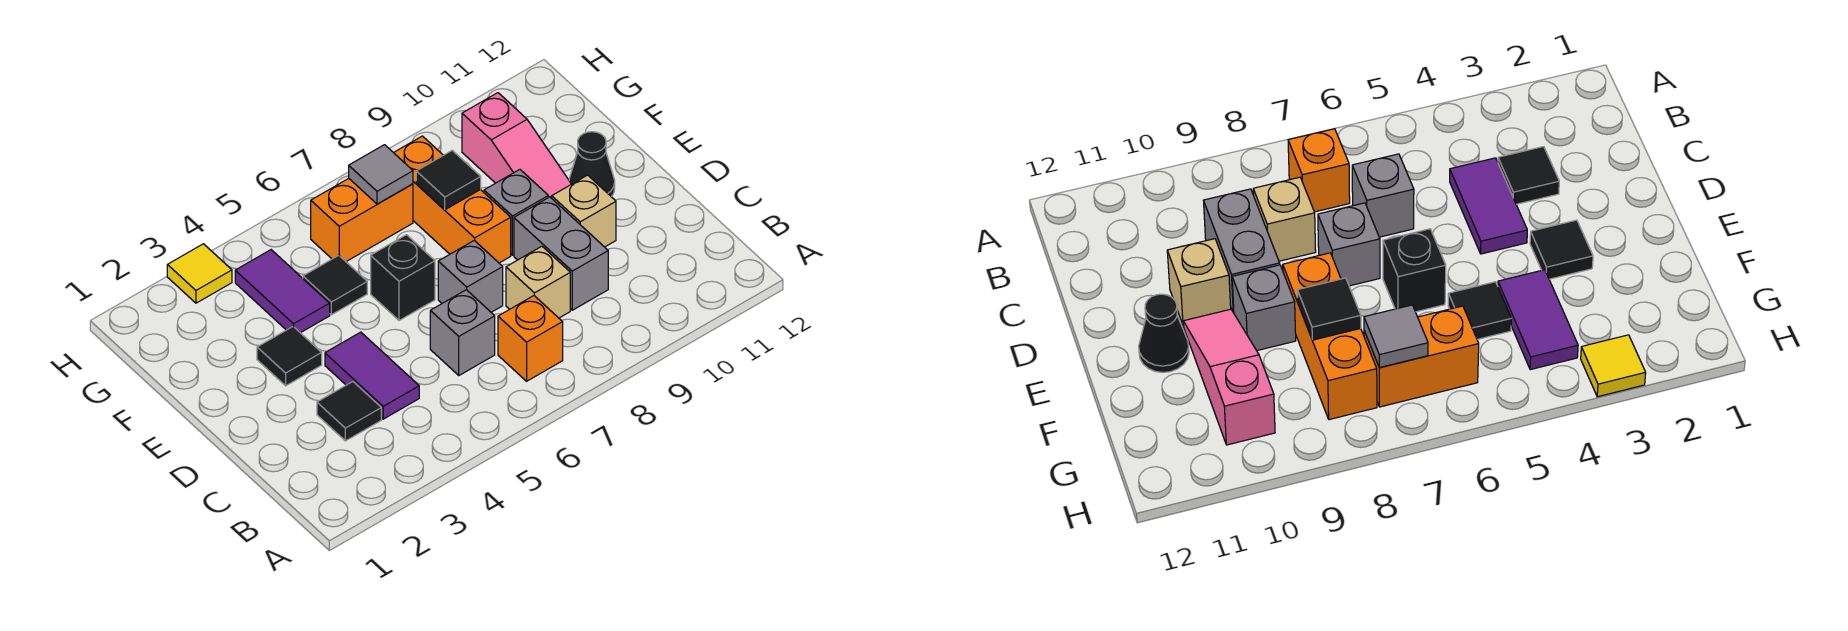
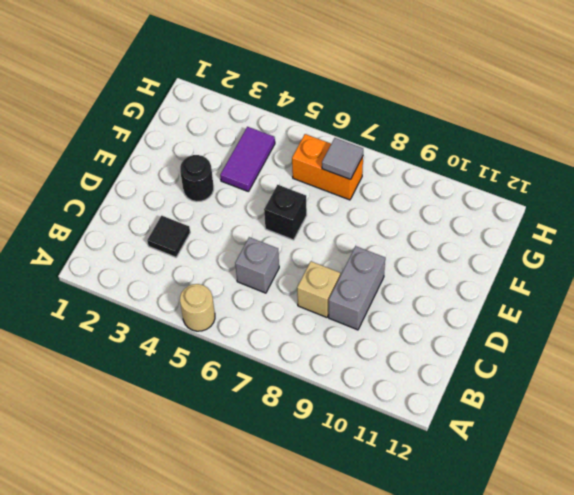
tan 1x1 round brick [180,284,215,331] -> none
black 1x1 round brick [180,155,214,202] -> black 1x1 tile [257,327,322,386]
none -> orange 1x1 brick [498,296,563,381]
none -> purple 1x2 tile [325,332,419,419]
none -> grey 1x1 brick [438,241,503,312]

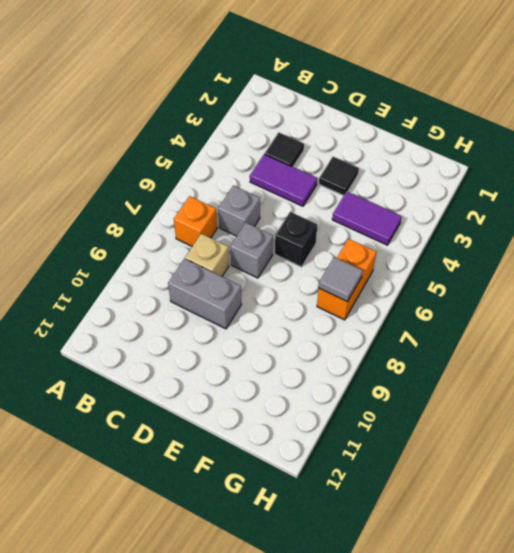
none -> tan 1x1 brick [552,175,616,247]
none -> orange 1x3 brick [394,136,511,263]
none -> grey 1x1 brick [484,170,548,255]

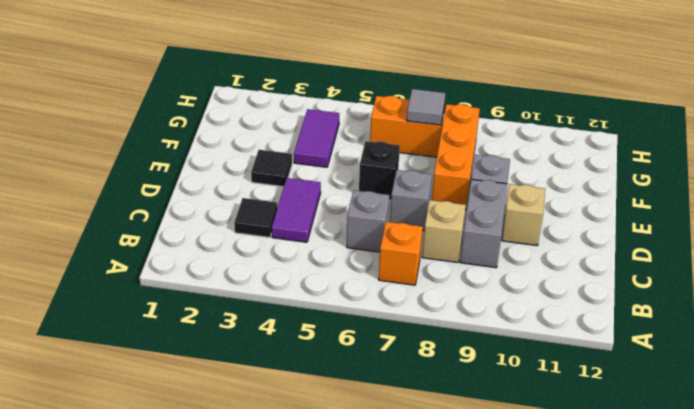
none -> pink 1x3 slope [462,93,571,198]
none -> black 1x1 cone [569,132,615,197]
none -> black 1x1 tile [303,255,367,315]

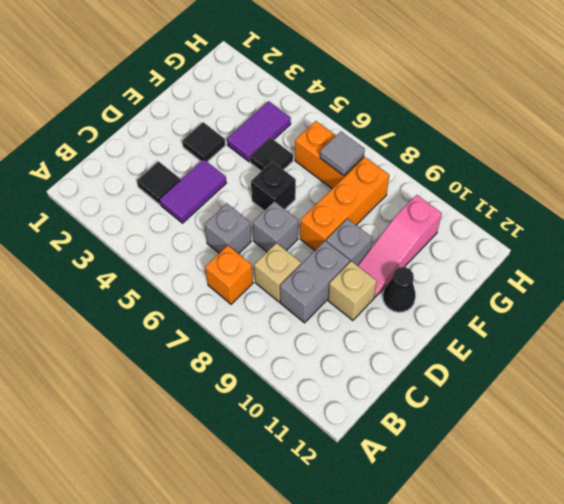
none -> yellow 1x1 tile [167,244,232,303]
none -> black 1x1 tile [416,150,481,210]

